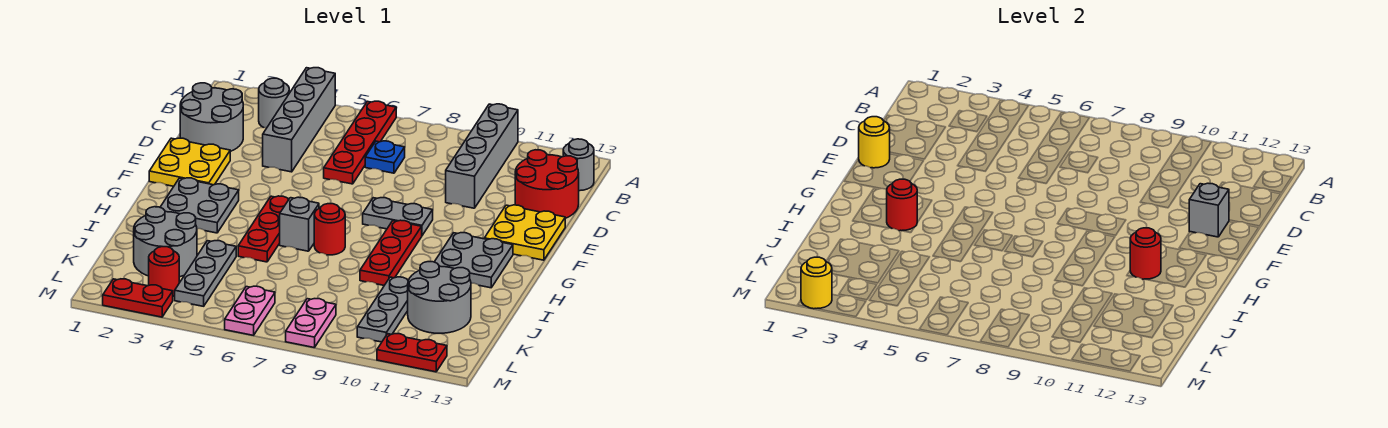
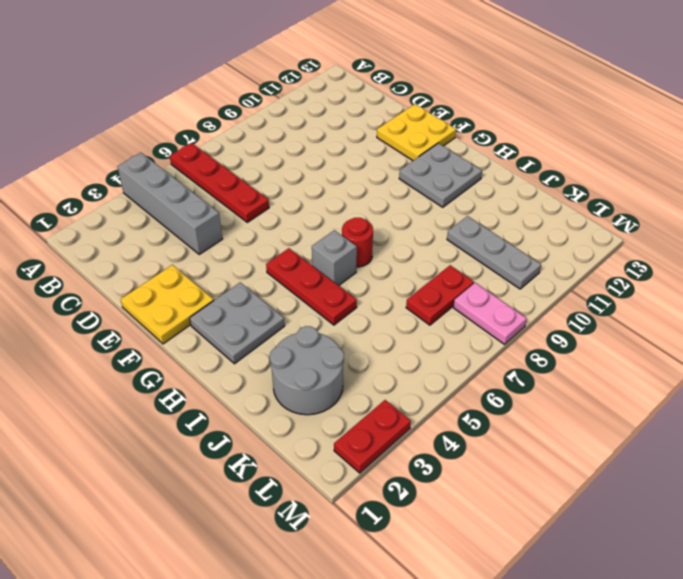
red 1x2 plate [406,265,474,325] -> red 1x2 plate moved to [377,334,447,372]
none -> grey 1x4 brick [446,104,518,208]
none -> grey 1x1 round brick [259,78,289,128]
none -> grey 1x1 round brick [563,139,594,191]
none -> grey 2x2 round brick [180,83,243,152]

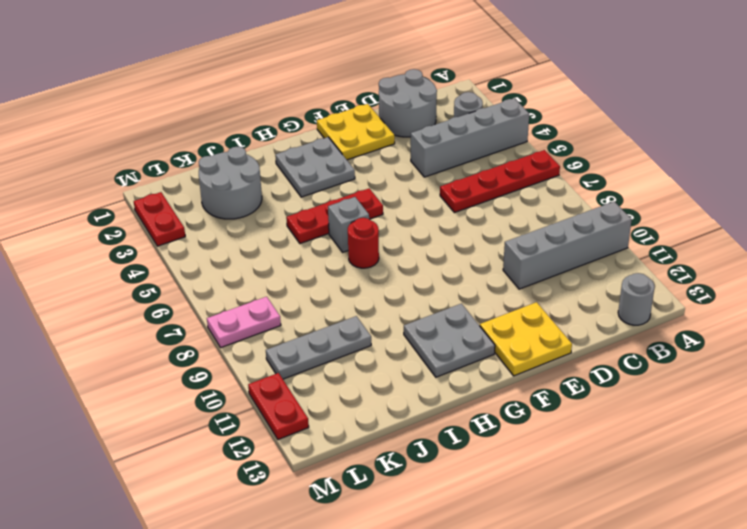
none -> blue 1x1 plate [365,141,405,173]
none -> red 2x2 round brick [515,150,579,218]
none -> grey 1x2 plate [363,198,433,235]
none -> red 1x3 plate [360,220,422,285]

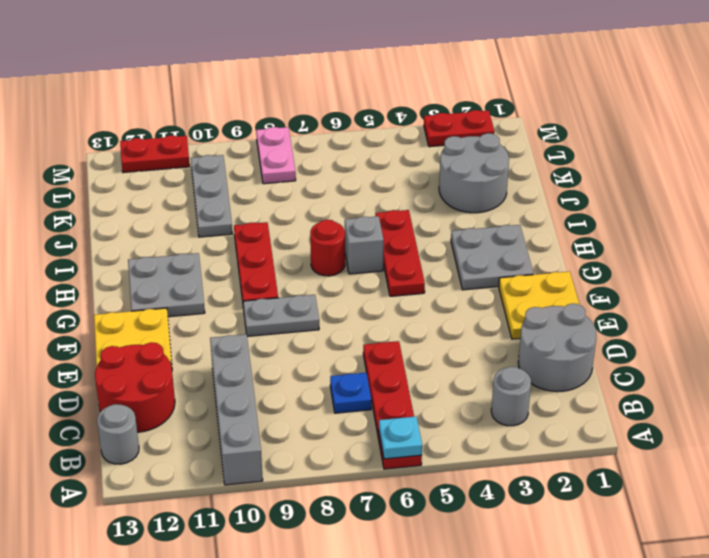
cyan 1x1 plate [379,416,422,459] -> none
none -> grey 1x4 brick [263,68,335,172]
none -> grey 1x3 plate [175,241,236,306]
none -> grey 2x2 round brick [408,262,471,333]
none -> red 1x1 round brick [149,247,179,296]

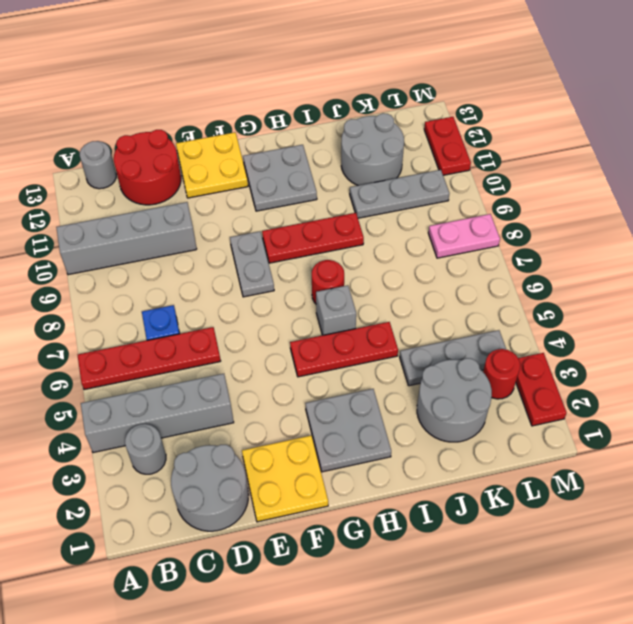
none -> pink 1x2 plate [225,286,275,335]
none -> yellow 1x1 round brick [859,117,890,168]
none -> grey 1x1 brick [1189,183,1229,237]
none -> red 1x1 round brick [887,179,918,231]

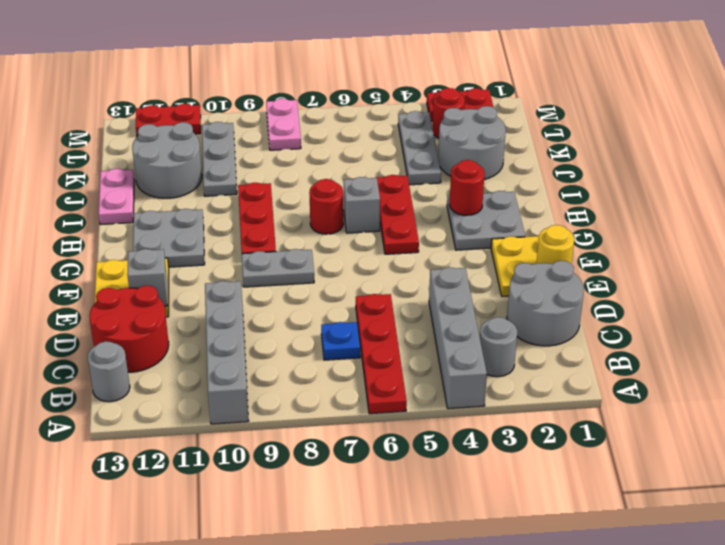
pink 1x2 plate [99,169,134,225] -> pink 1x2 plate moved to [225,286,275,335]
none -> red 1x1 round brick [1130,228,1161,279]
none -> yellow 1x1 round brick [801,257,832,309]

